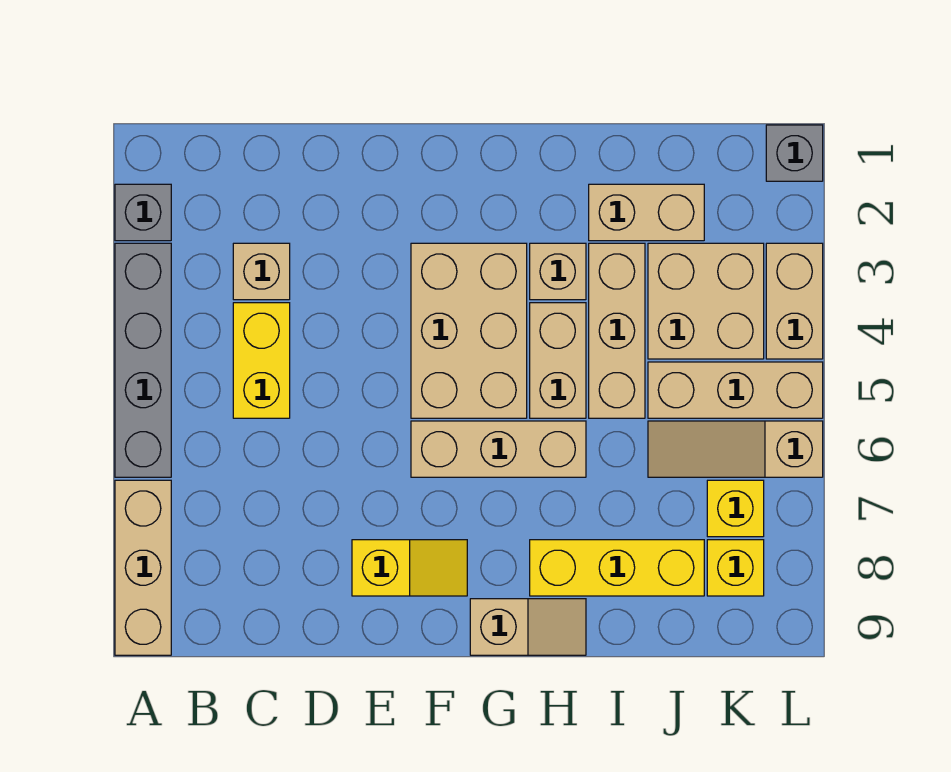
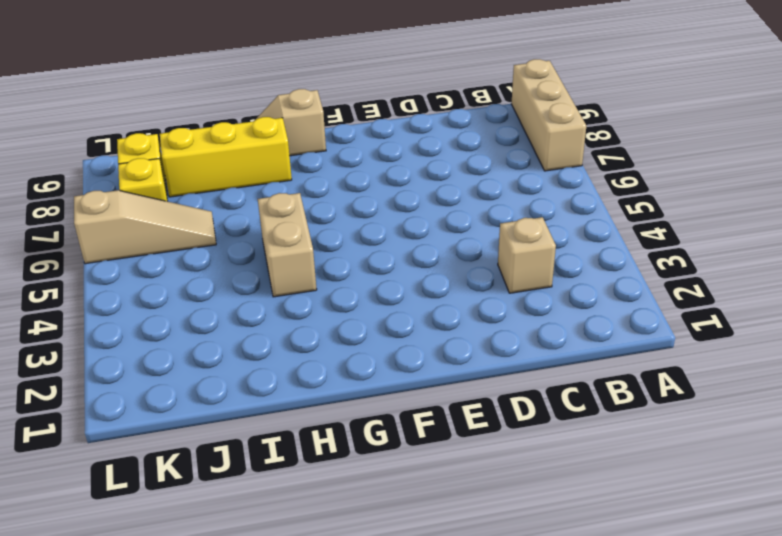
none -> grey 1x1 brick [115,184,171,241]
none -> grey 1x4 brick [115,243,171,477]
none -> yellow 1x2 brick [233,303,290,418]

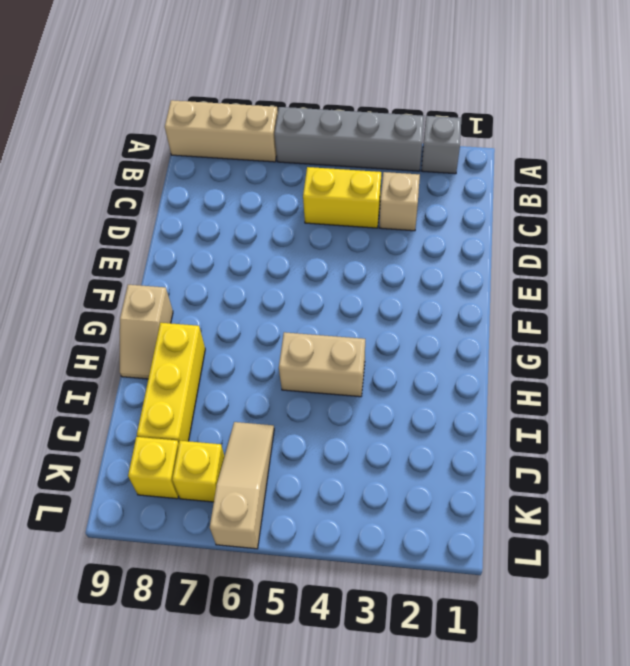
none -> yellow 1x2 slope [352,540,467,596]
none -> tan 2x3 brick [411,243,527,418]
none -> tan 1x3 brick [411,421,586,477]

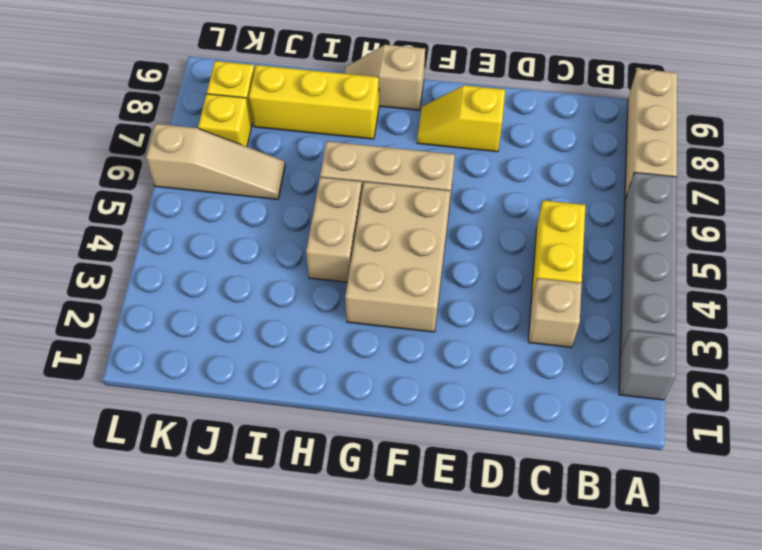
none -> tan 1x1 brick [530,243,586,300]
none -> tan 1x2 brick [589,184,704,241]
none -> tan 1x3 brick [589,243,645,418]

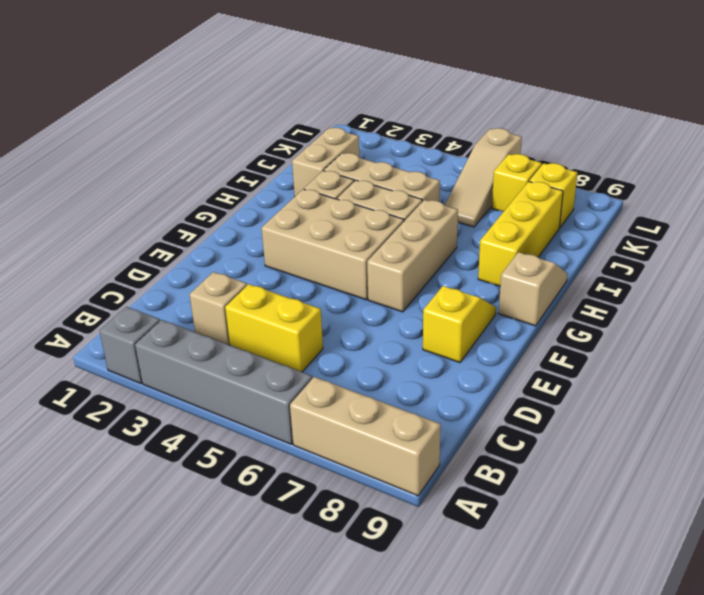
none -> tan 2x2 brick [648,243,764,359]
none -> tan 1x3 brick [648,362,823,418]
none -> grey 1x1 brick [766,125,823,181]

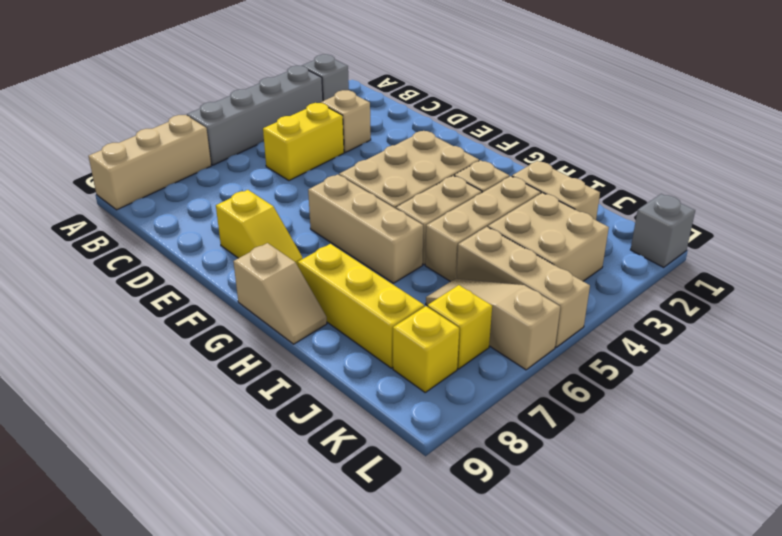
none -> tan 1x2 brick [766,243,823,359]

